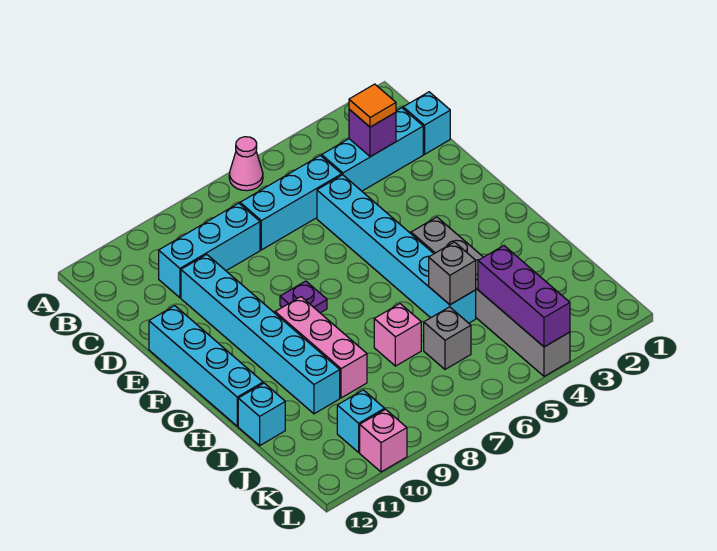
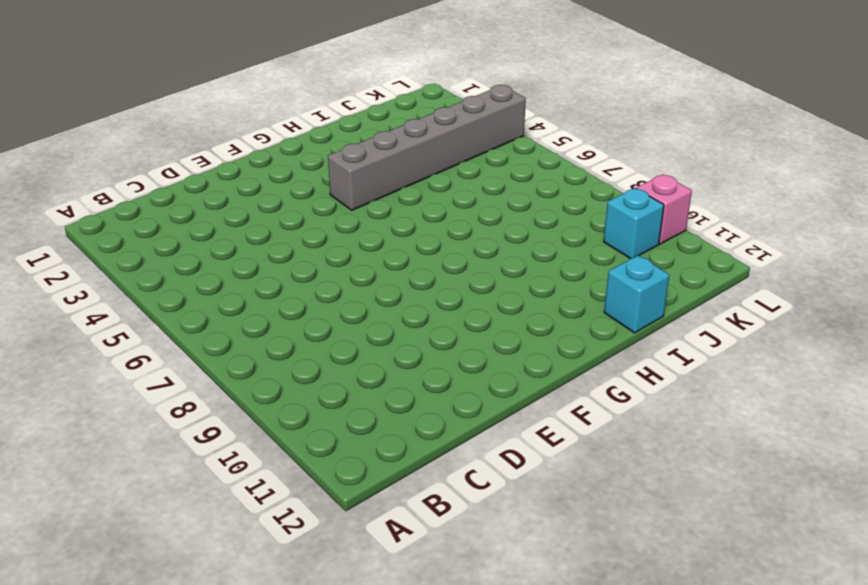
none -> pink 1x1 cone [229,137,263,191]
none -> cyan 1x1 brick [403,92,450,154]
none -> cyan 1x3 brick [322,108,423,191]

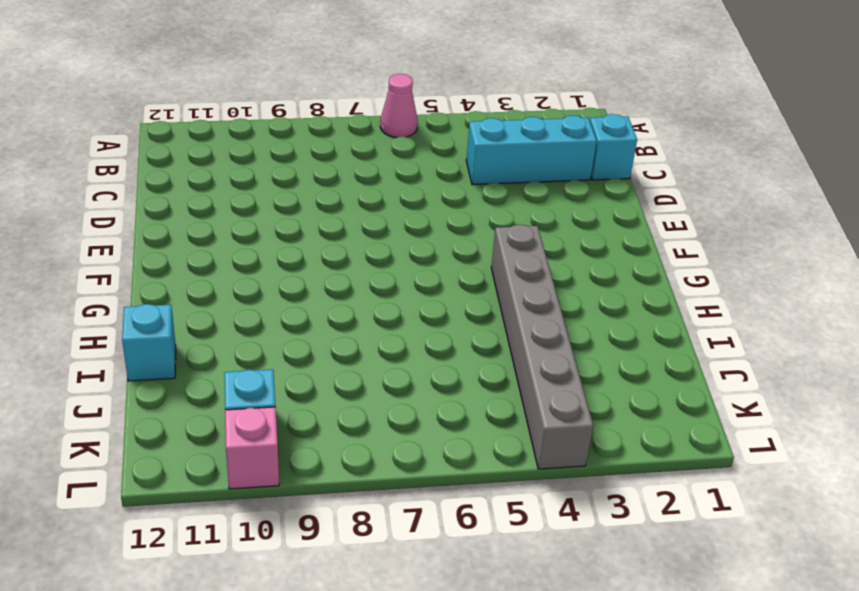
none -> cyan 1x3 brick [240,155,342,250]
none -> cyan 1x3 brick [159,203,260,298]
none -> cyan 1x6 brick [317,175,476,323]

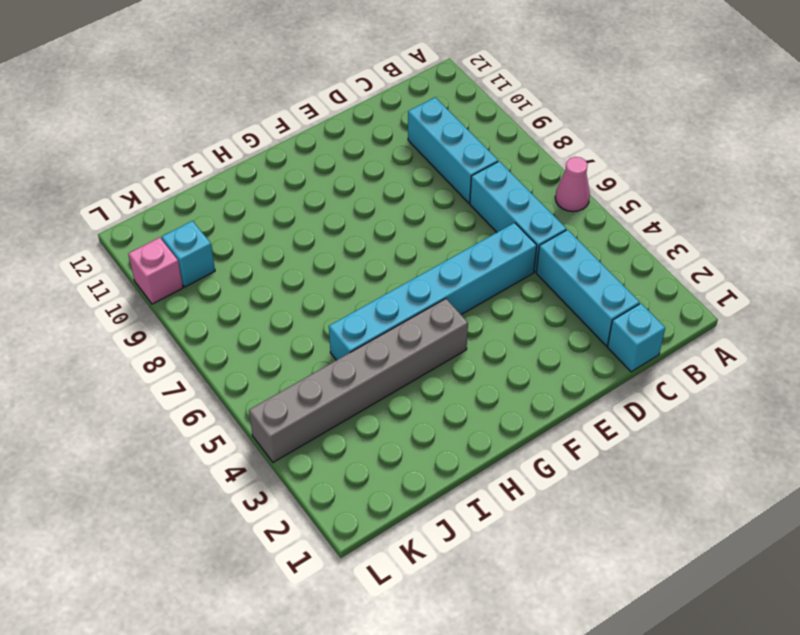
none -> cyan 1x6 brick [181,254,340,414]
none -> cyan 1x4 brick [149,306,263,426]
none -> purple 1x1 plate [280,281,327,313]

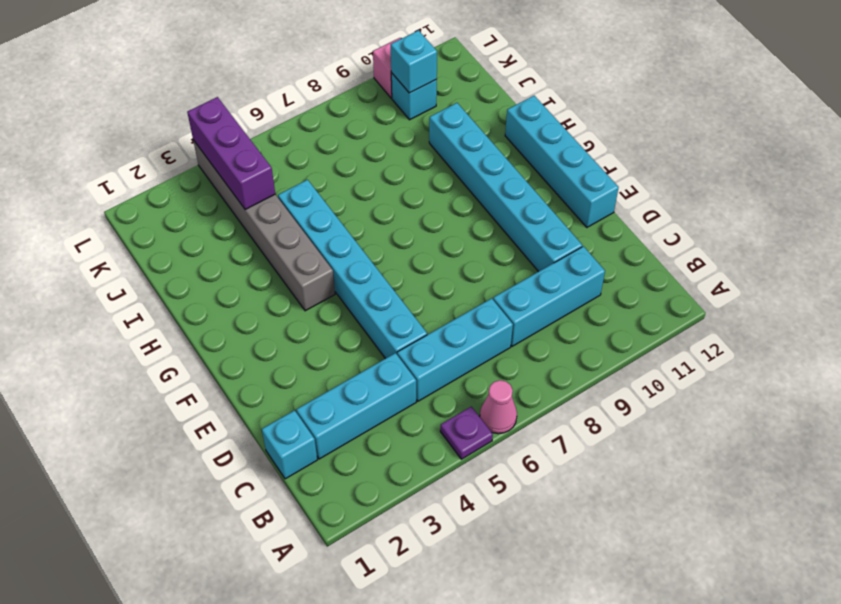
purple 1x1 plate [440,406,493,459] -> purple 1x1 plate moved to [280,281,327,313]
cyan 1x1 brick [391,30,437,93] -> cyan 1x1 brick moved to [238,383,285,446]
none -> pink 1x3 brick [275,297,367,398]
none -> pink 1x1 brick [374,304,421,366]
none -> grey 1x1 brick [424,307,471,369]

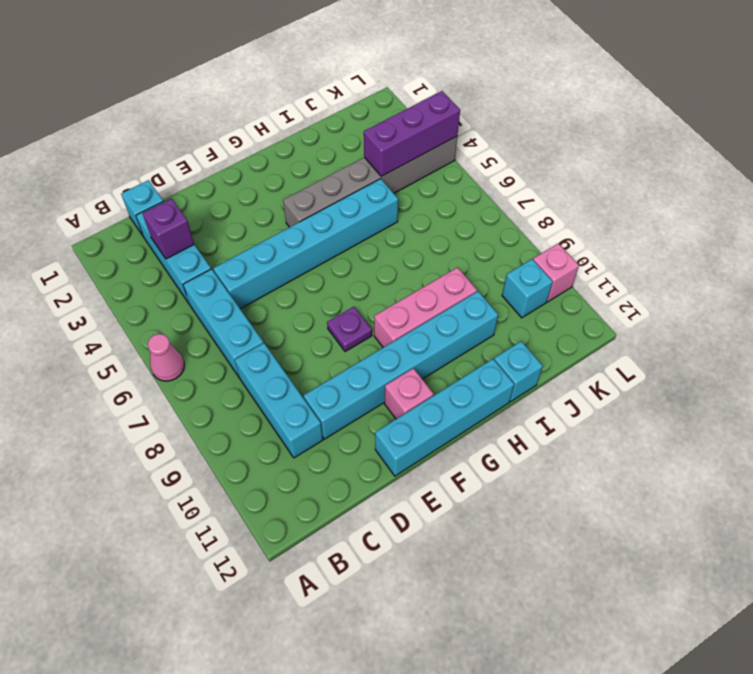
pink 1x1 brick [385,368,434,419] -> pink 1x1 brick moved to [374,304,421,366]
none -> grey 1x1 brick [424,307,471,369]
none -> grey 1x1 brick [429,242,476,305]
none -> orange 1x1 tile [349,84,396,127]

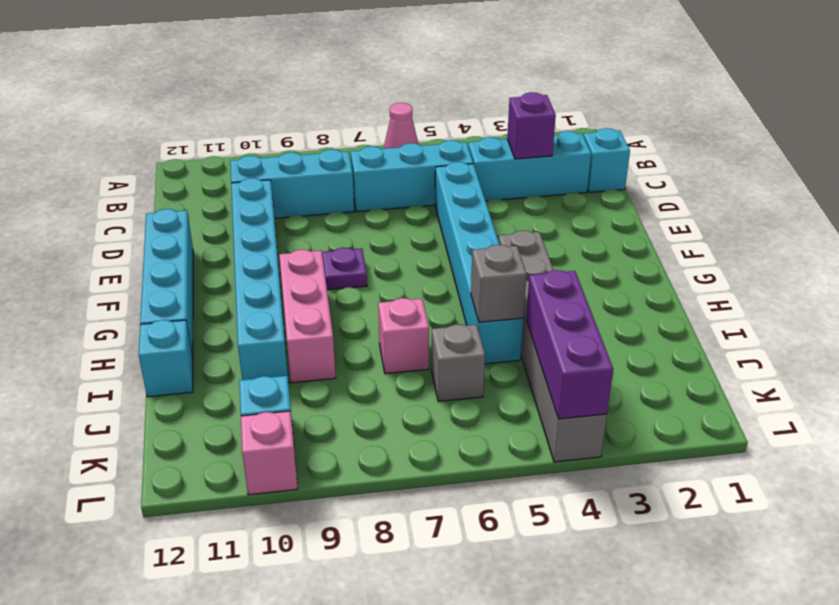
none -> orange 1x1 tile [349,84,396,127]

